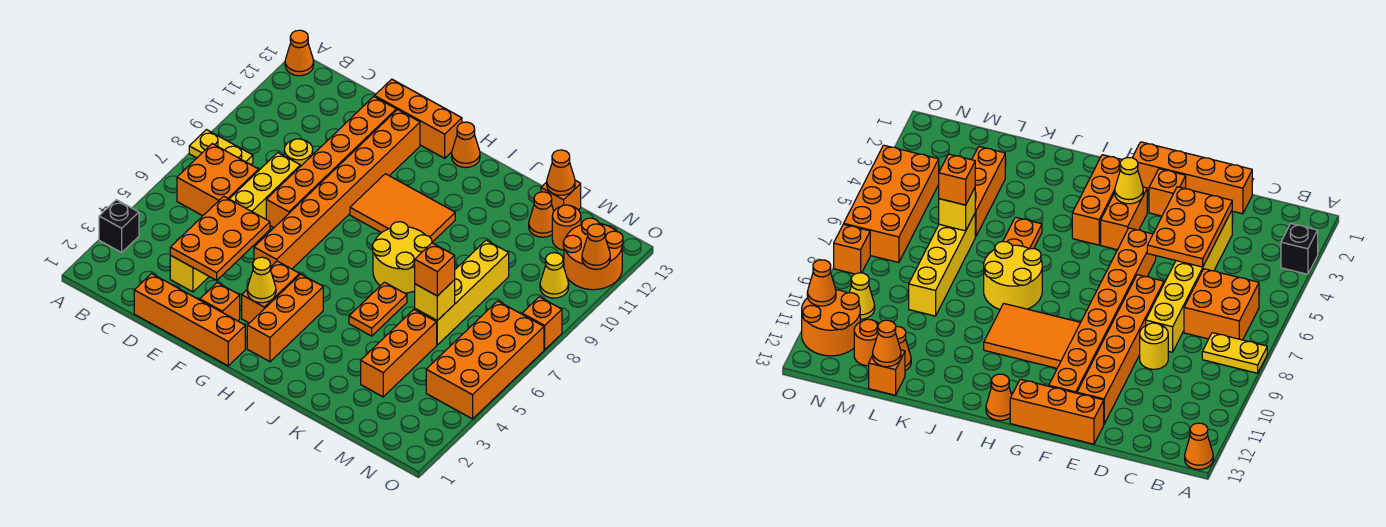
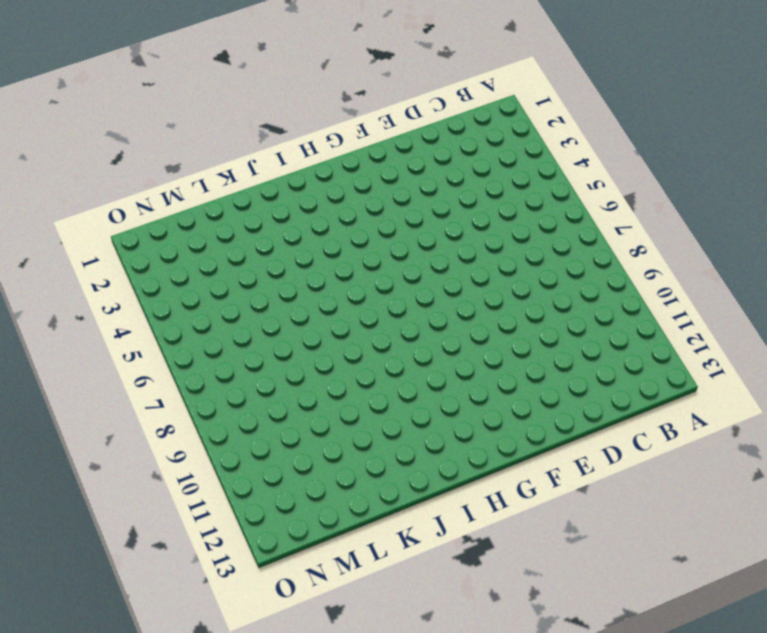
none -> black 1x1 brick [99,200,139,253]
none -> yellow 1x2 plate [189,130,253,165]
none -> orange 1x1 cone [285,30,314,76]
none -> orange 2x2 brick [177,144,259,216]

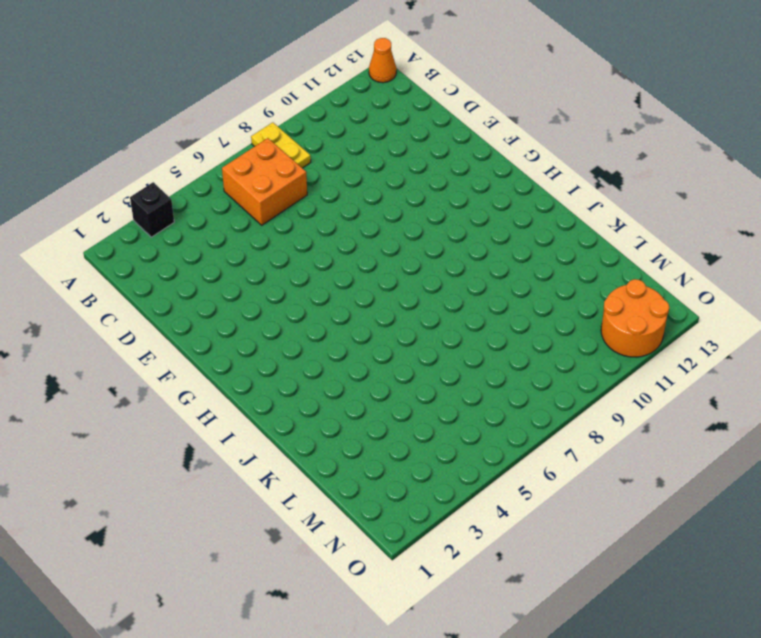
none -> orange 1x4 brick [134,274,245,366]
none -> yellow 1x6 brick [170,153,300,292]
none -> yellow 1x1 round brick [284,139,313,167]
none -> orange 1x6 brick [266,97,396,228]

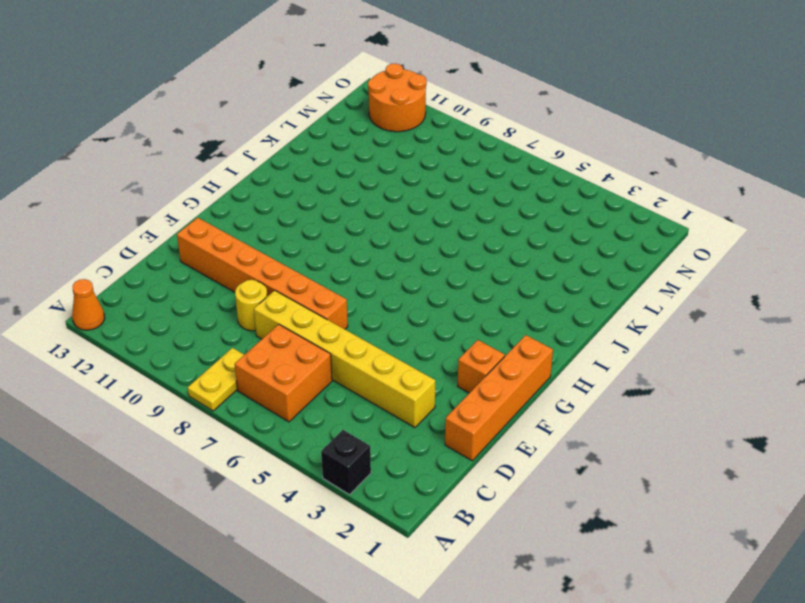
none -> orange 1x3 brick [375,79,462,158]
none -> orange 1x8 brick [254,110,420,269]
none -> orange 1x2 brick [242,261,300,323]
none -> orange 2x3 tile [350,174,455,242]

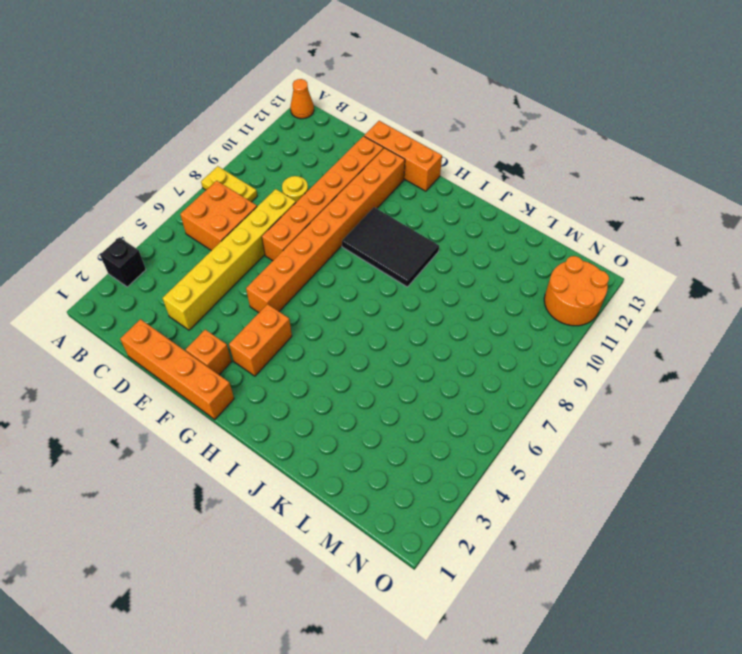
black 2x3 tile [342,207,439,287] -> orange 2x3 tile [350,174,455,242]
none -> orange 1x3 brick [247,274,323,362]
none -> orange 1x1 cone [452,122,480,168]
none -> yellow 2x2 round brick [372,222,432,293]
none -> orange 1x2 plate [349,282,407,336]

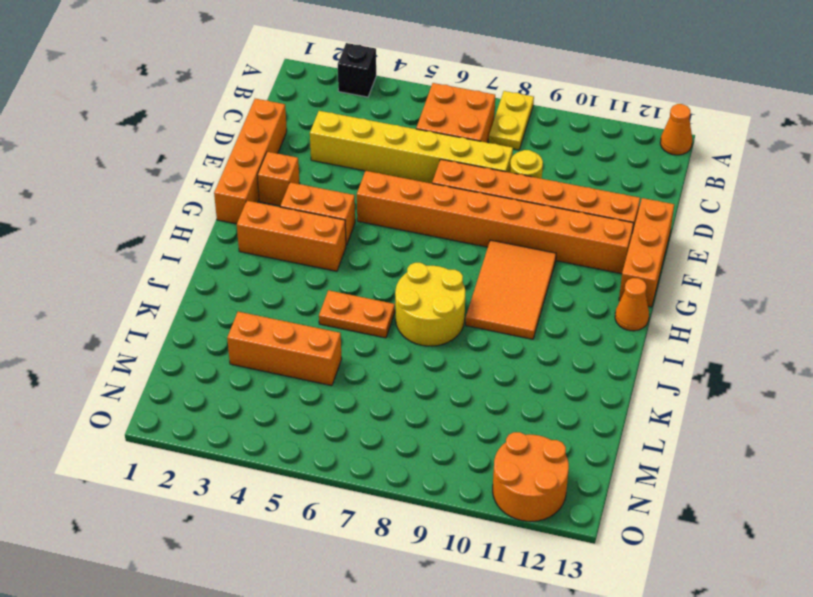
none -> yellow 1x4 brick [415,240,509,345]
none -> orange 1x1 cone [529,192,554,237]
none -> orange 1x1 brick [541,180,581,211]
none -> orange 1x1 round brick [552,205,581,250]

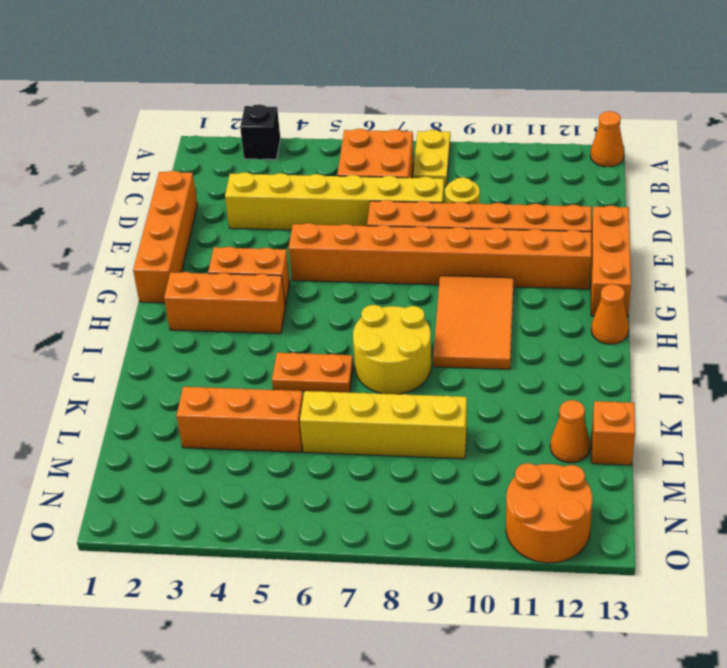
none -> orange 1x1 brick [200,283,240,321]
none -> orange 1x1 round brick [552,205,581,250]
none -> orange 2x4 brick [426,301,544,419]
none -> yellow 1x1 cone [540,253,569,298]

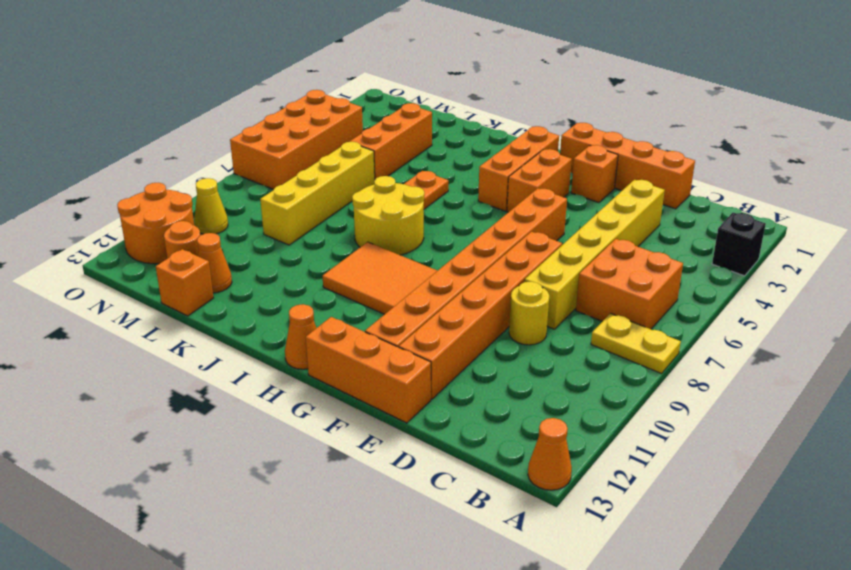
none -> orange 1x1 brick [522,297,562,350]
none -> orange 2x3 plate [170,196,270,281]
none -> yellow 1x1 cone [247,257,276,303]
none -> yellow 1x1 brick [415,280,455,321]

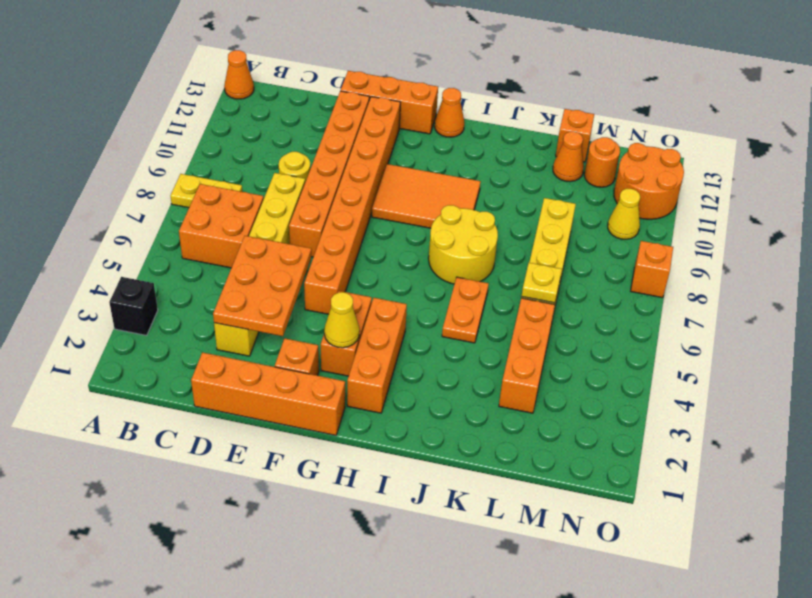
yellow 1x1 plate [522,263,562,303] -> yellow 1x1 brick [415,280,455,321]
none -> orange 2x4 brick [426,301,544,419]
none -> orange 1x1 cone [547,150,575,195]
none -> orange 1x1 cone [582,224,610,269]
none -> orange 1x1 brick [415,243,455,296]

